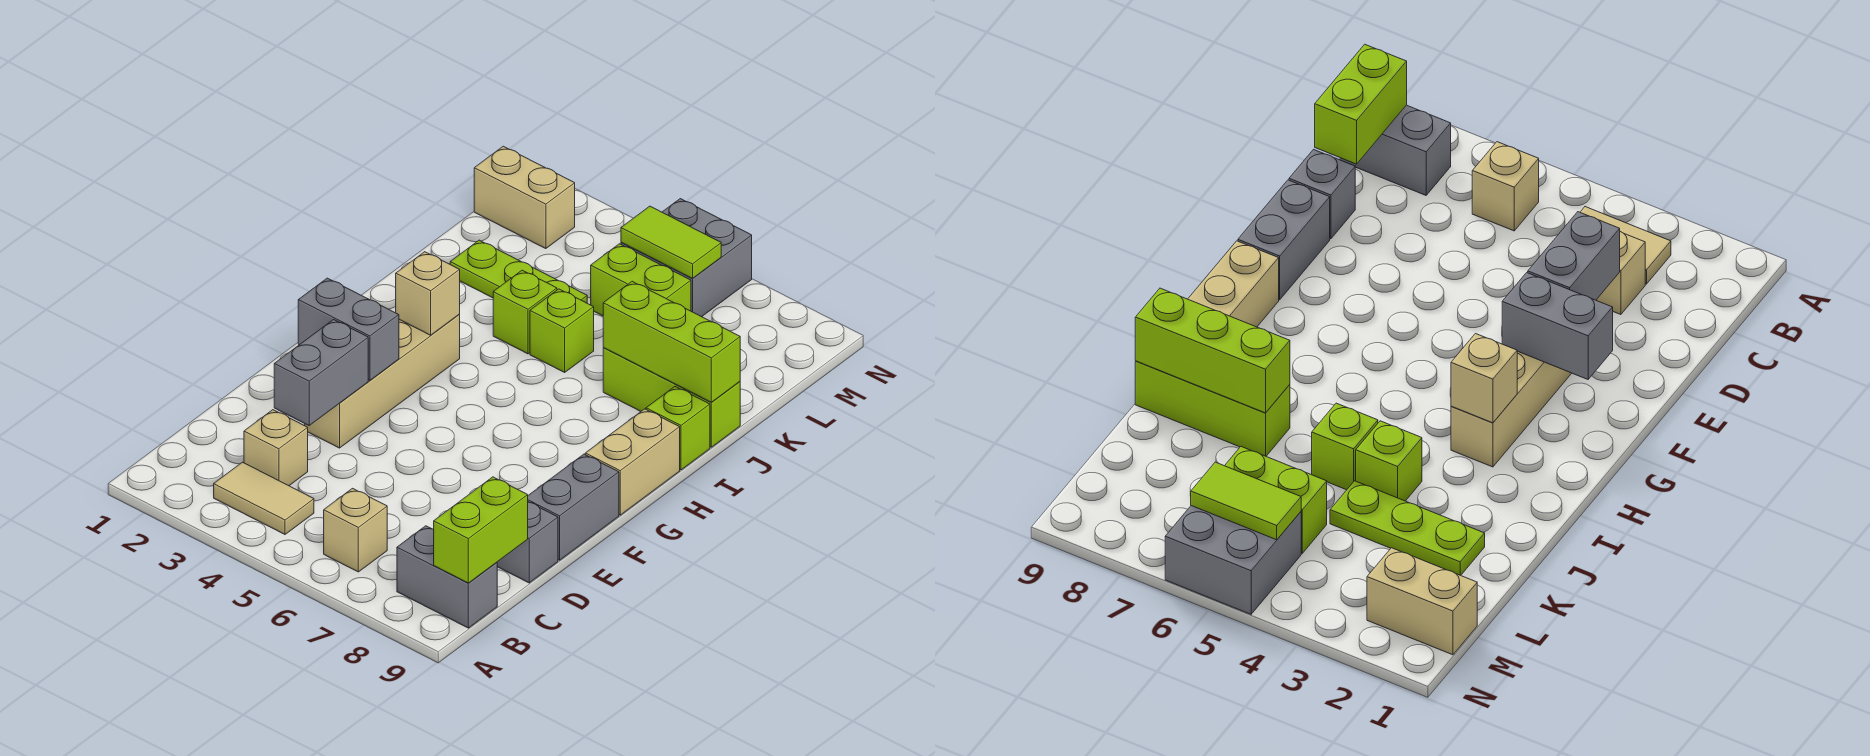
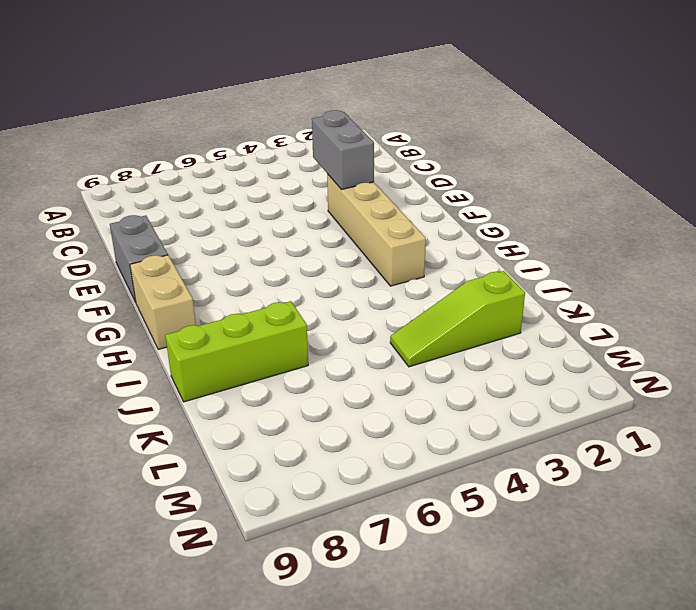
lime 1x3 slope [390,271,525,367] -> lime 1x3 plate [450,240,587,303]
none -> tan 1x2 tile [214,462,314,534]
none -> tan 1x1 brick [324,488,387,572]
none -> grey 1x2 brick [397,526,497,628]

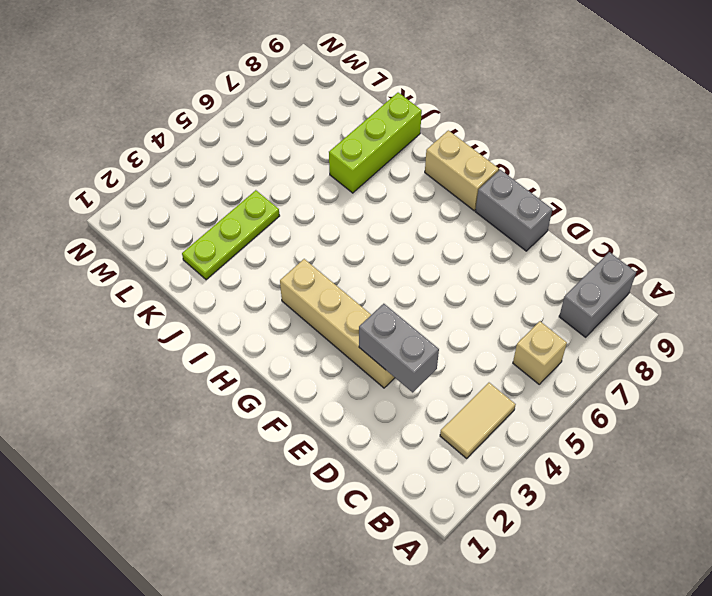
none -> tan 1x1 brick [244,410,308,486]
none -> grey 1x1 brick [497,502,558,583]
none -> lime 1x1 brick [646,387,710,470]

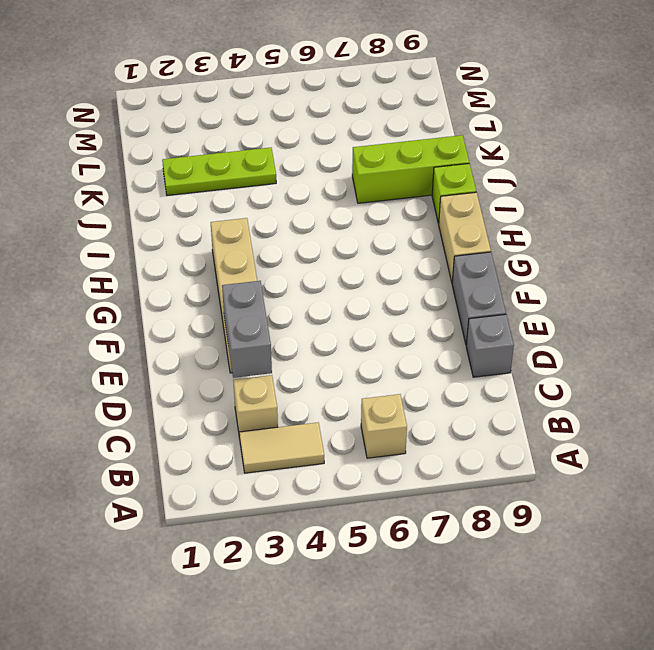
none -> grey 1x2 brick [397,526,497,628]
none -> lime 1x1 brick [493,270,557,354]
none -> lime 1x1 brick [530,289,594,372]

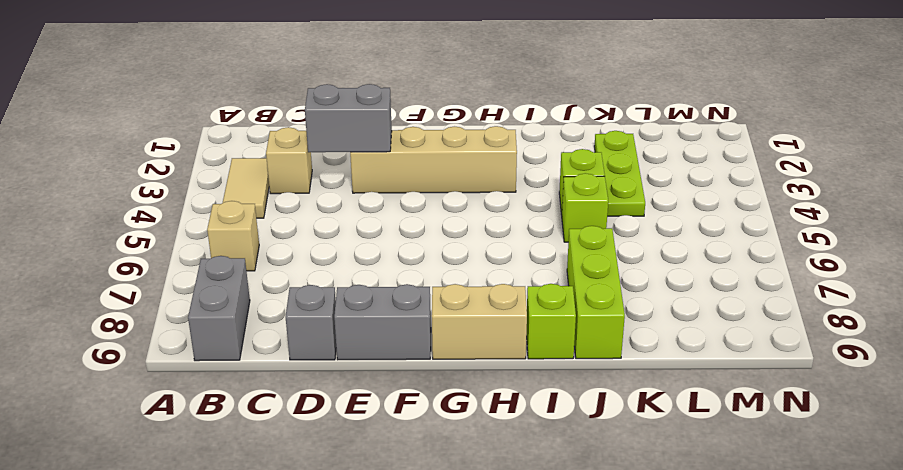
none -> lime 1x2 brick [591,244,691,316]
none -> tan 1x2 brick [474,146,575,249]
none -> grey 2x2 brick [621,199,752,317]

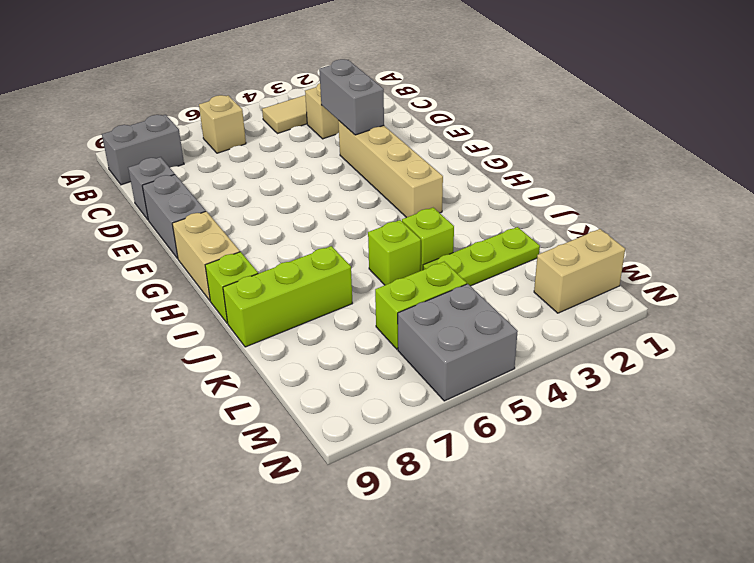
none -> lime 1x2 brick [434,477,528,583]
none -> grey 1x2 brick [298,278,399,380]
none -> tan 1x1 brick [396,252,460,335]

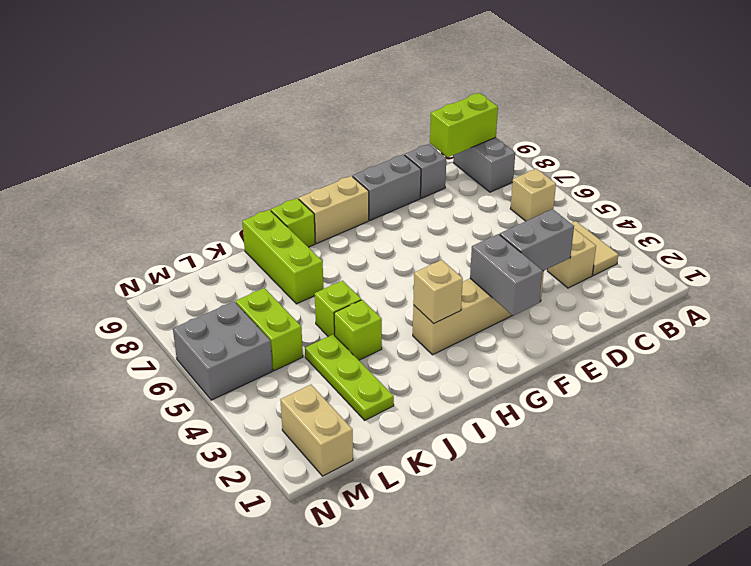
none -> lime 1x3 brick [603,281,740,402]
none -> lime 1x2 tile [621,206,721,278]

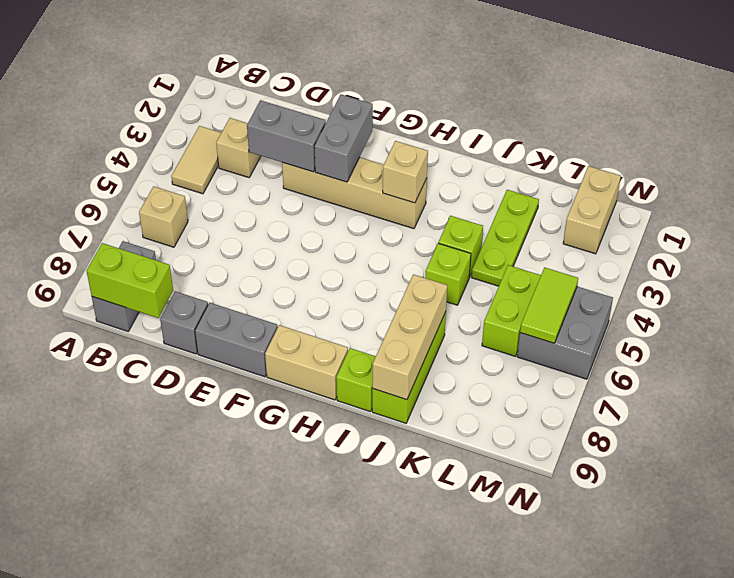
tan 1x3 brick [372,274,447,400] -> lime 1x3 brick [603,281,740,402]

